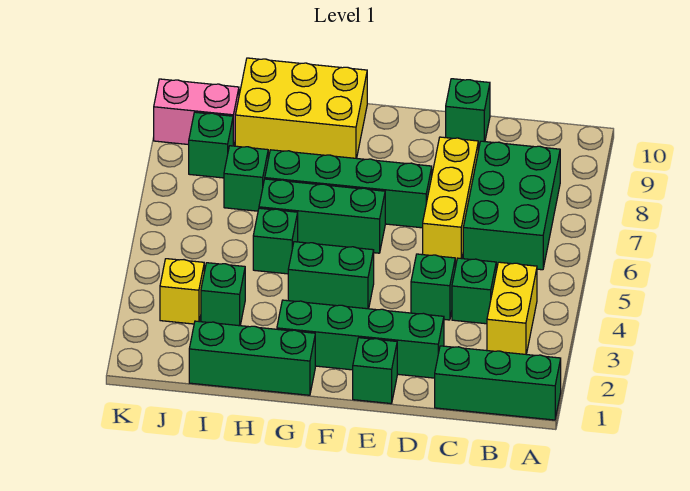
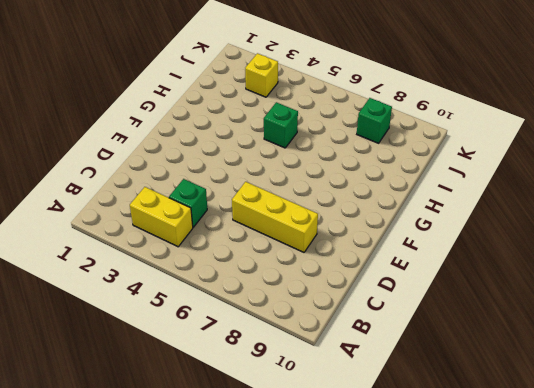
none -> green 1x3 brick [435,346,561,420]
none -> green 2x3 brick [463,141,560,270]
none -> green 1x4 brick [277,300,444,378]

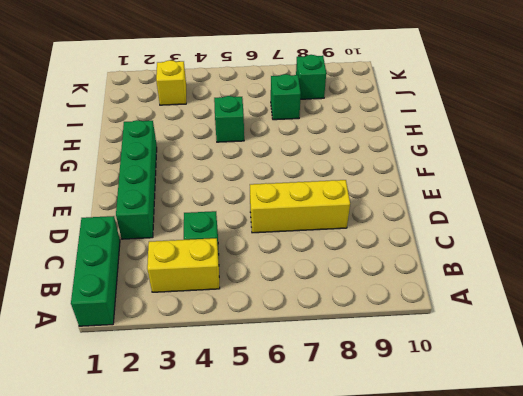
none -> green 2x3 brick [463,141,560,270]
none -> green 1x1 brick [411,254,455,320]
none -> green 1x1 brick [446,79,490,144]

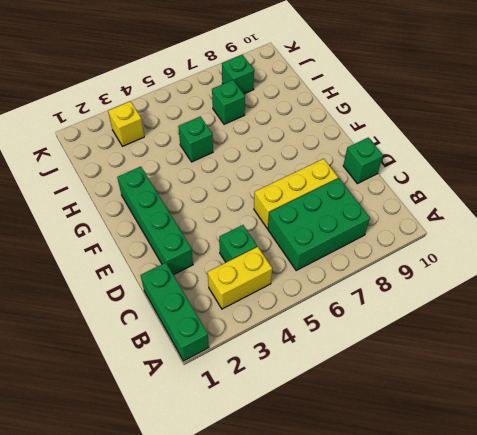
none -> green 1x1 brick [411,254,455,320]
none -> green 1x1 brick [353,338,397,403]
none -> green 1x4 brick [265,150,432,228]

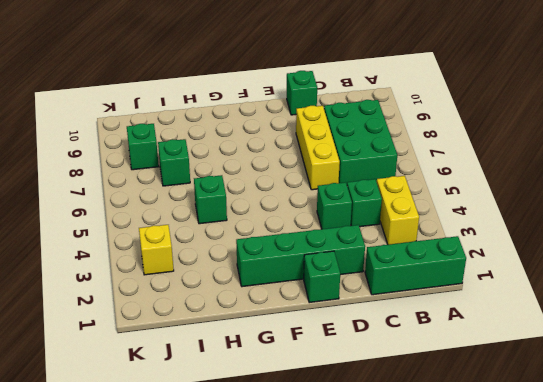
none -> green 1x4 brick [265,150,432,228]
none -> green 1x2 brick [288,242,374,309]
none -> green 1x3 brick [259,179,385,253]

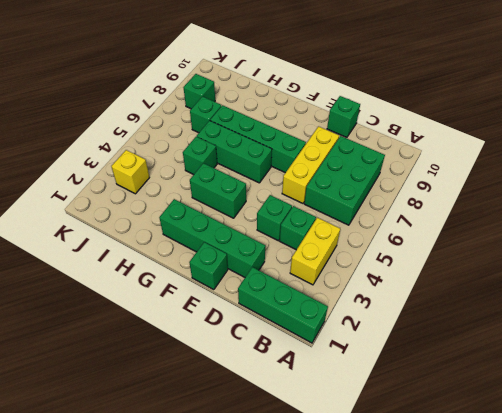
none -> green 1x3 brick [189,321,315,395]
none -> yellow 2x3 brick [235,58,367,158]
none -> green 1x1 brick [201,263,245,326]

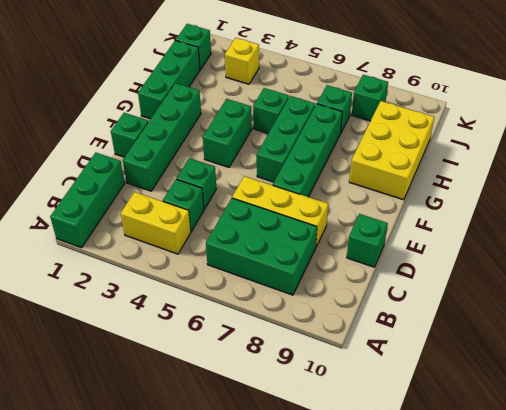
green 1x1 brick [176,24,211,70] -> green 1x1 brick moved to [201,263,245,326]
none -> pink 1x2 brick [154,79,239,146]

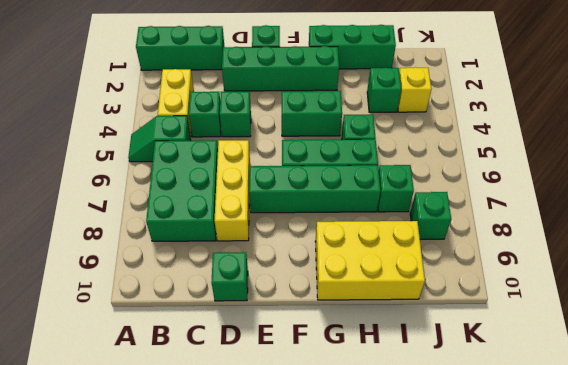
green 1x2 slope [128,116,191,162] -> none
none -> pink 1x2 brick [154,79,239,146]

